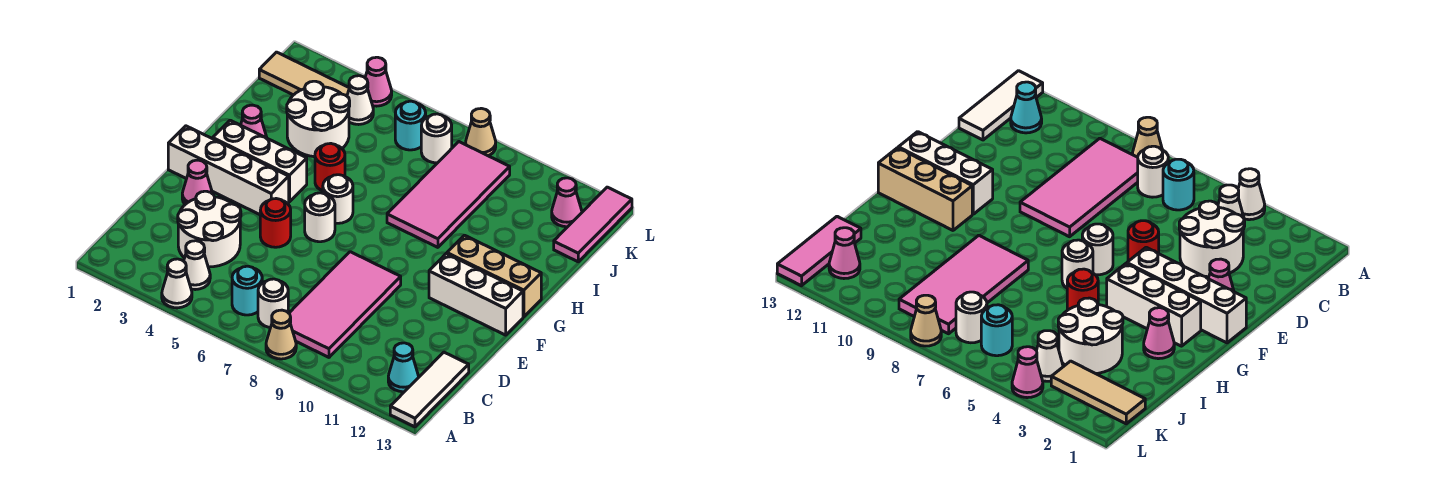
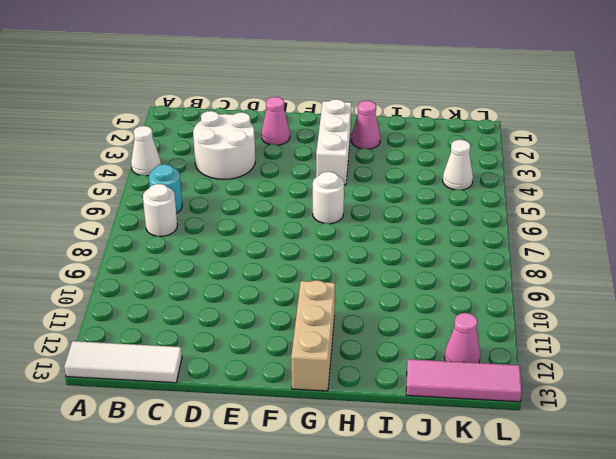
none -> tan 1x1 cone [266,310,296,359]
none -> white 1x1 cone [184,241,210,290]
none -> pink 2x4 tile [289,252,401,357]

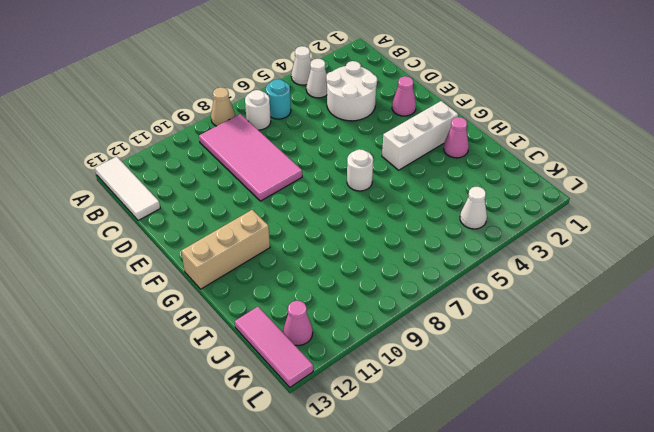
none -> cyan 1x1 cone [388,343,419,392]
none -> red 1x1 round brick [260,199,291,247]
none -> white 1x4 brick [168,126,289,215]

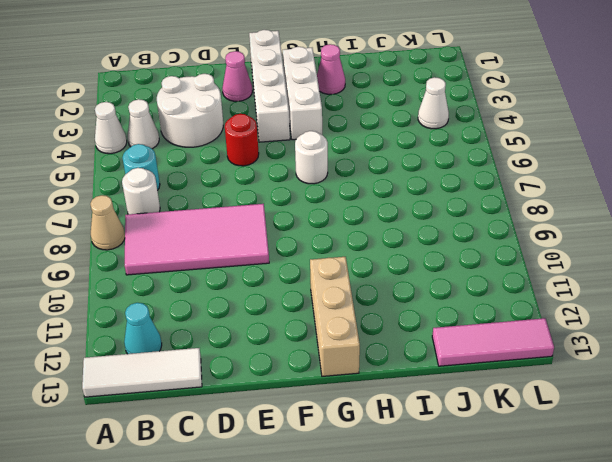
none -> white 1x1 round brick [305,193,335,242]
none -> white 1x3 brick [429,254,523,335]
none -> red 1x1 round brick [315,143,345,191]

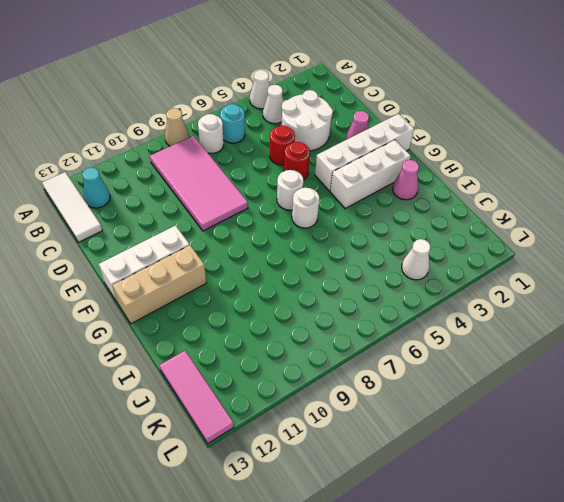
red 1x1 round brick [270,125,295,165] -> red 1x1 round brick moved to [315,143,345,191]
none -> pink 2x4 tile [387,142,510,247]
none -> white 2x2 round brick [287,81,350,157]
none -> tan 1x3 tile [259,52,349,96]

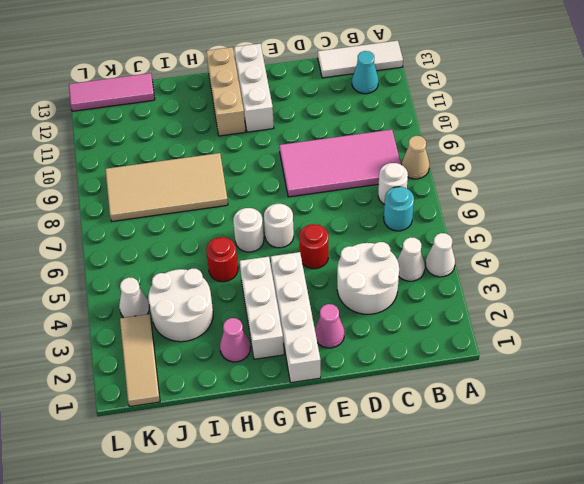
tan 2x4 tile [105,153,228,221] -> pink 2x4 tile [387,142,510,247]
none -> cyan 1x1 round brick [395,101,426,150]
none -> white 1x1 round brick [421,114,452,163]
none -> pink 1x1 cone [552,178,582,227]

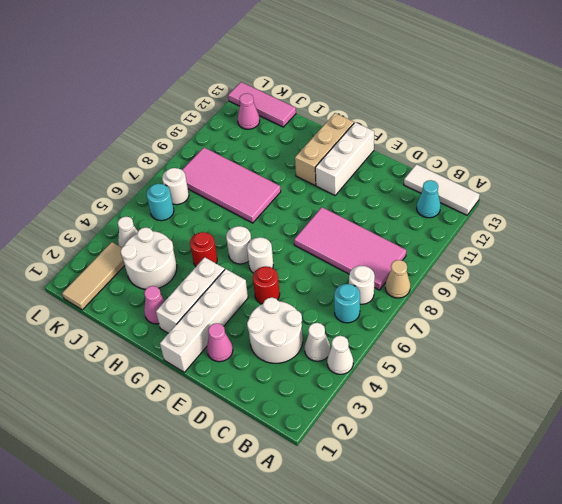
none -> pink 1x1 cone [365,57,392,106]
none -> tan 1x1 cone [466,108,496,156]

